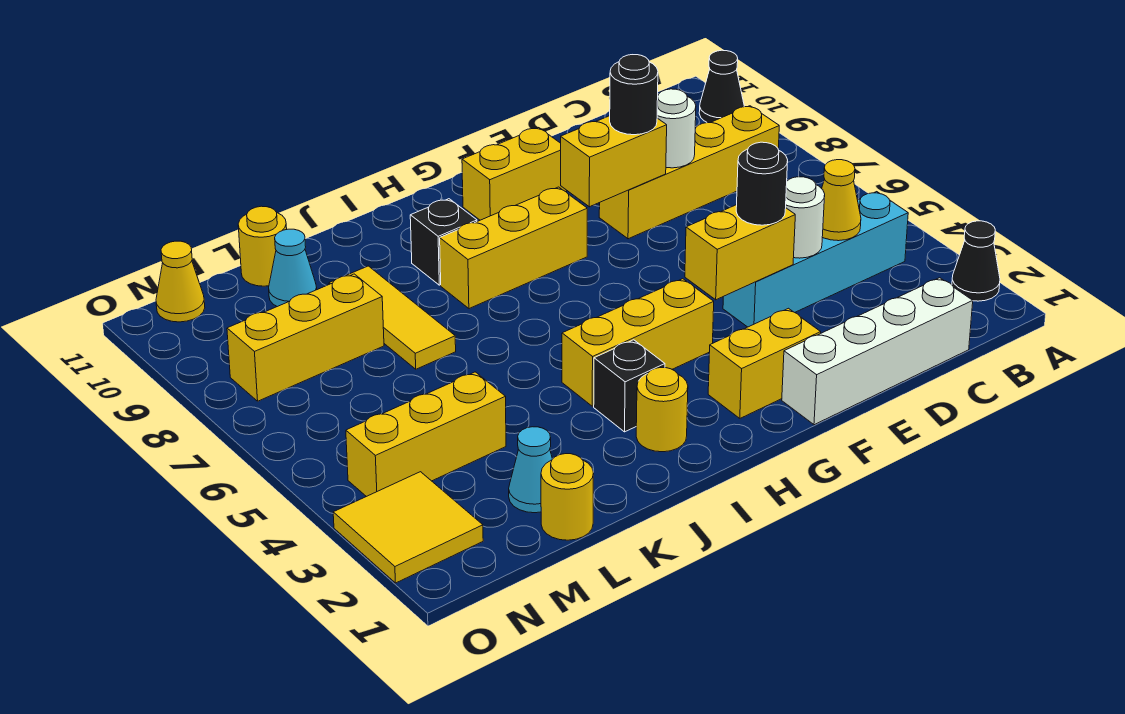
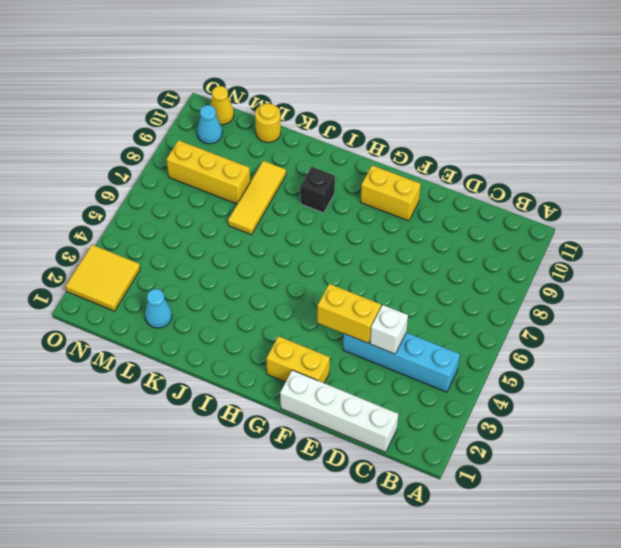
white 1x1 brick [370,305,408,354] -> white 1x1 round brick [786,177,825,258]
cyan 1x1 cone [197,105,222,144] -> cyan 1x1 cone moved to [269,229,317,307]
none -> black 1x1 cone [952,221,1000,301]
none -> black 1x1 cone [699,50,744,123]
none -> yellow 1x4 brick [599,106,779,239]

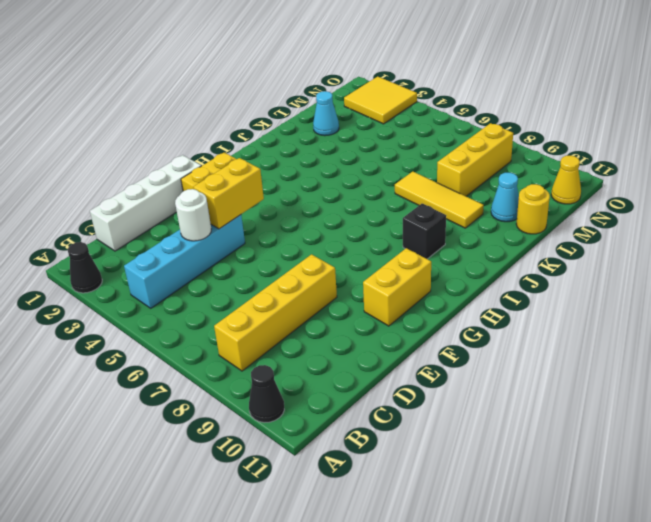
none -> yellow 1x3 brick [562,279,714,406]
none -> yellow 1x3 brick [440,187,587,309]
none -> yellow 1x1 round brick [636,368,688,452]

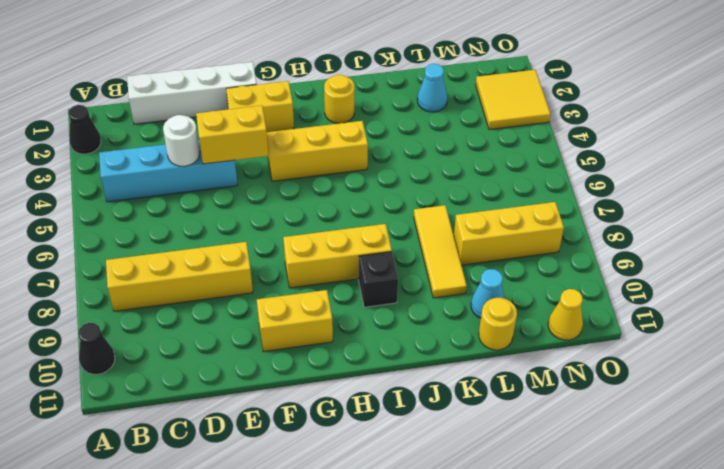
none -> black 1x1 brick [594,340,665,432]
none -> yellow 1x1 round brick [541,454,594,540]
none -> yellow 1x3 brick [346,372,506,497]

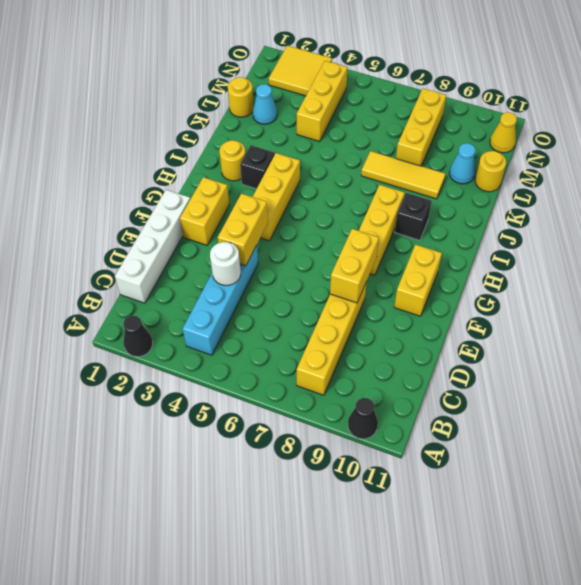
none -> yellow 1x1 cone [822,160,861,241]
none -> white 1x1 round brick [657,89,696,168]
none -> black 1x1 round brick [736,142,788,225]

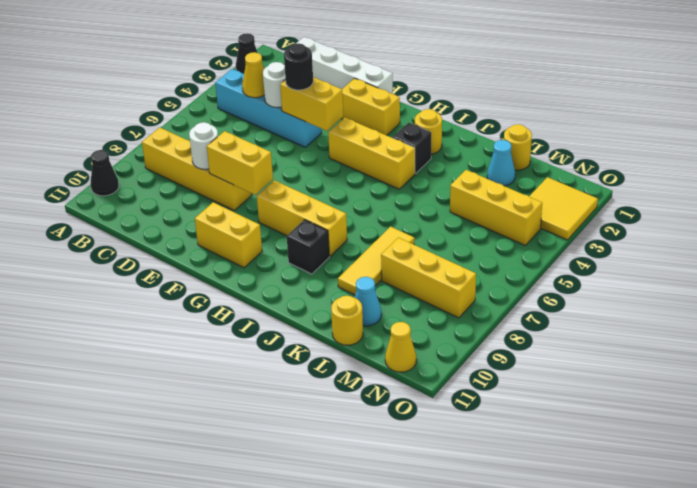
none -> black 1x1 round brick [610,55,658,135]

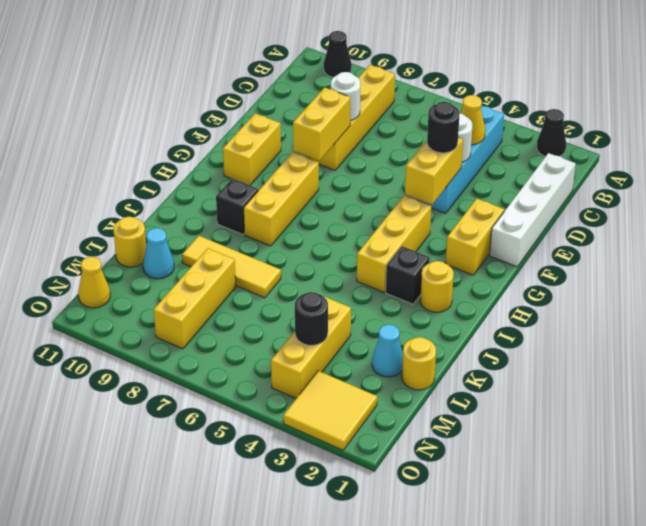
black 1x1 round brick [295,292,328,345] -> black 1x1 round brick moved to [610,55,658,135]

